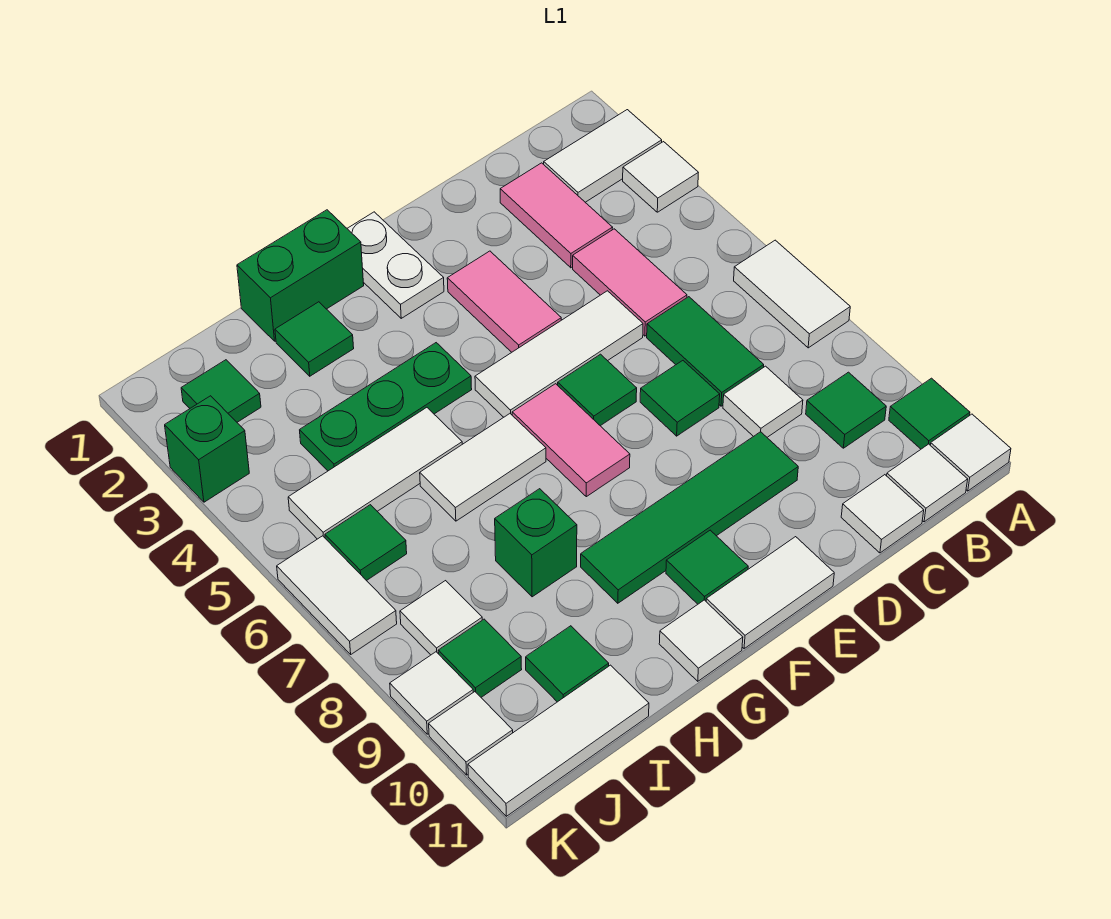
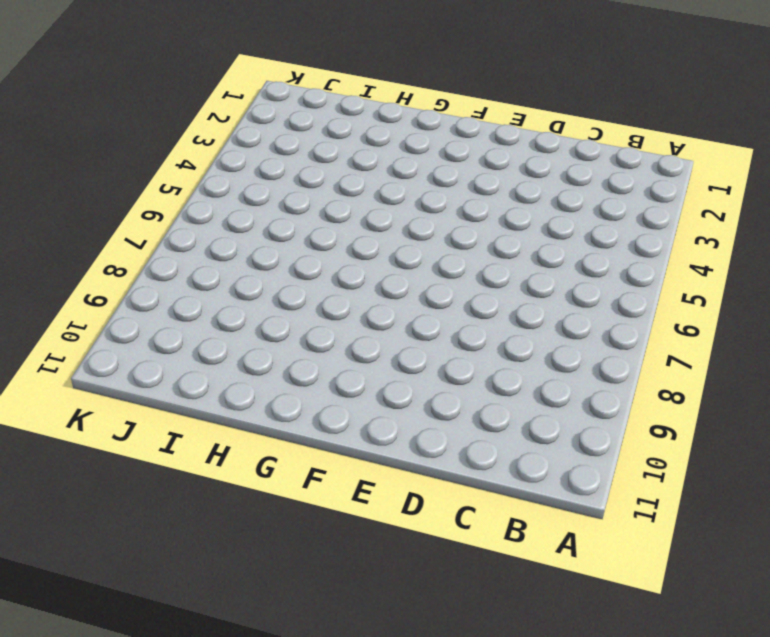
none -> white 1x2 tile [544,110,662,202]
none -> white 1x1 tile [623,142,698,212]
none -> white 1x2 tile [734,240,850,348]
none -> green 1x1 tile [889,378,970,449]

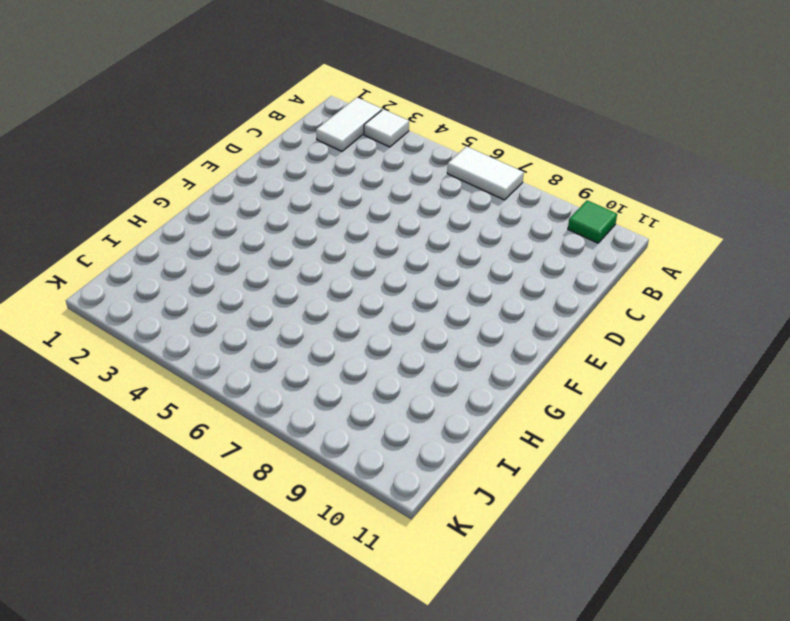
none -> white 1x1 tile [930,414,1011,491]
none -> green 1x1 tile [806,372,886,448]
none -> white 1x1 tile [887,444,968,522]
none -> pink 1x2 tile [500,163,613,268]

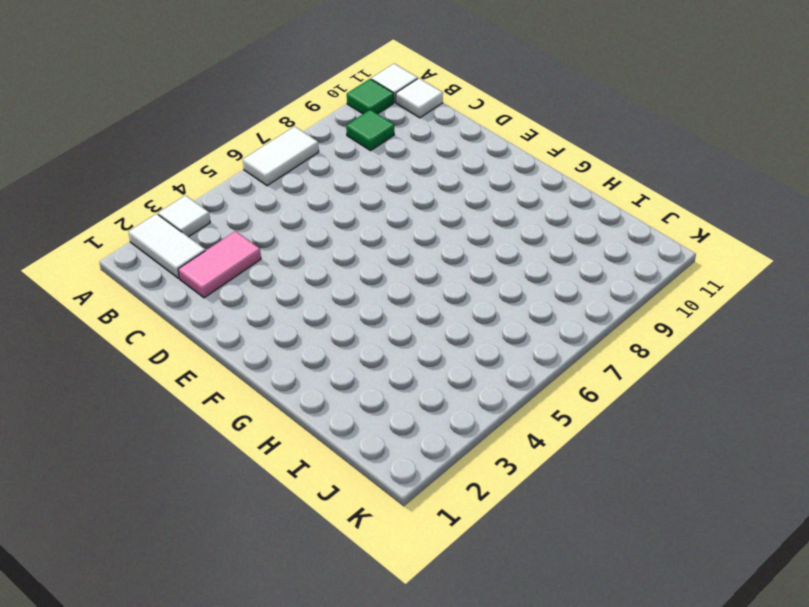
none -> pink 1x2 tile [573,229,687,336]
none -> green 1x2 tile [647,297,764,406]
none -> white 1x1 tile [723,366,803,437]
none -> white 1x1 tile [841,475,924,553]

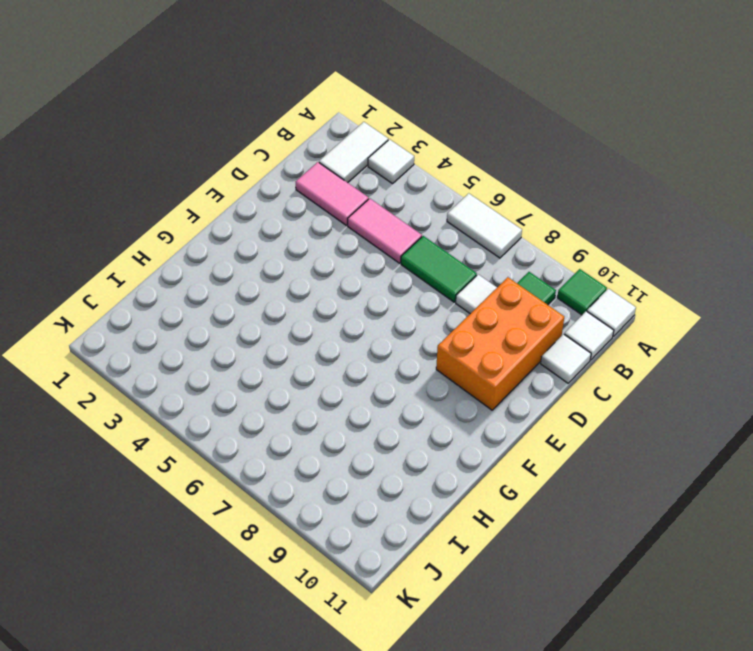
orange 2x3 brick [436,277,564,410] -> green 1x4 tile [581,432,798,603]
none -> white 1x3 tile [475,291,643,417]
none -> green 1x1 tile [640,361,720,436]
none -> pink 1x2 tile [447,251,561,352]
none -> green 1x1 tile [558,354,637,426]

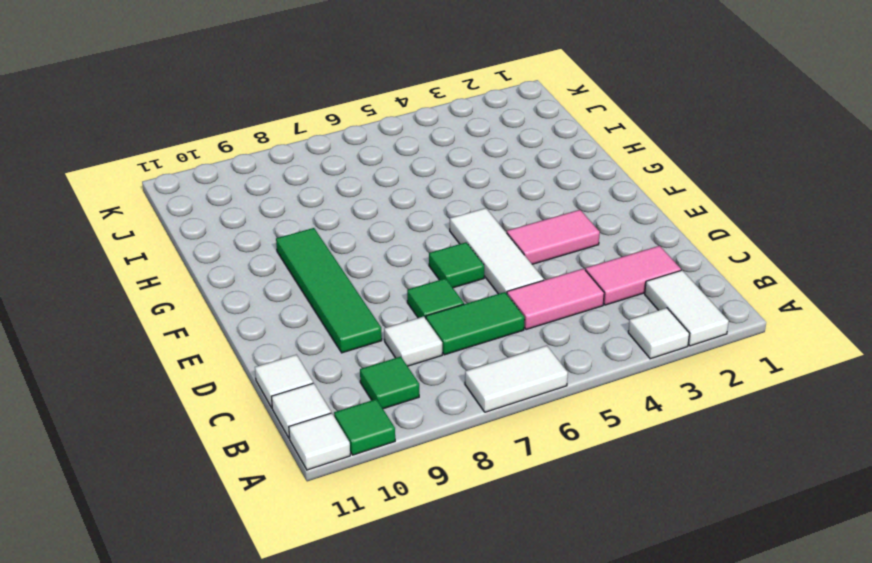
none -> white 1x2 tile [706,537,834,649]
none -> white 1x2 plate [347,212,444,318]
none -> pink 1x2 tile [512,384,630,497]
none -> green 1x1 tile [666,530,748,604]

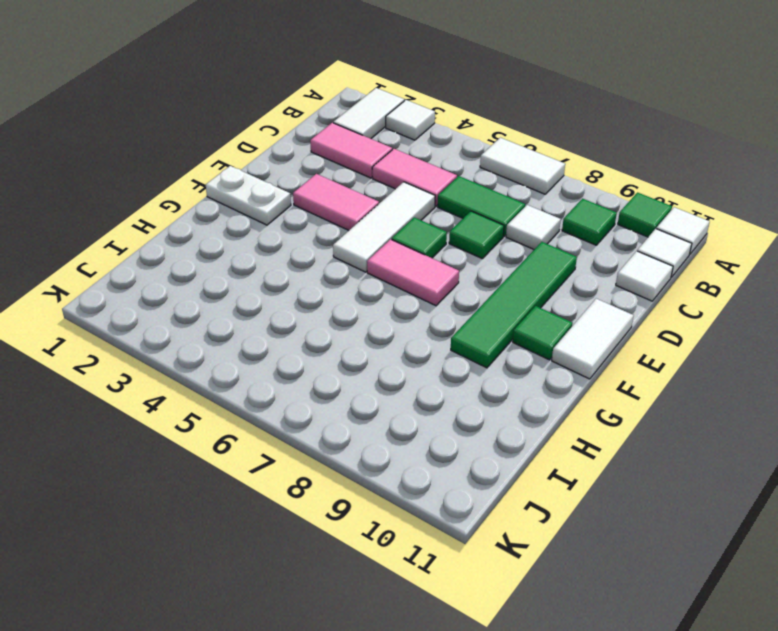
none -> green 1x2 brick [237,210,364,341]
none -> green 1x3 plate [300,343,472,471]
none -> white 1x2 tile [420,414,546,521]
none -> white 1x1 tile [659,600,743,681]

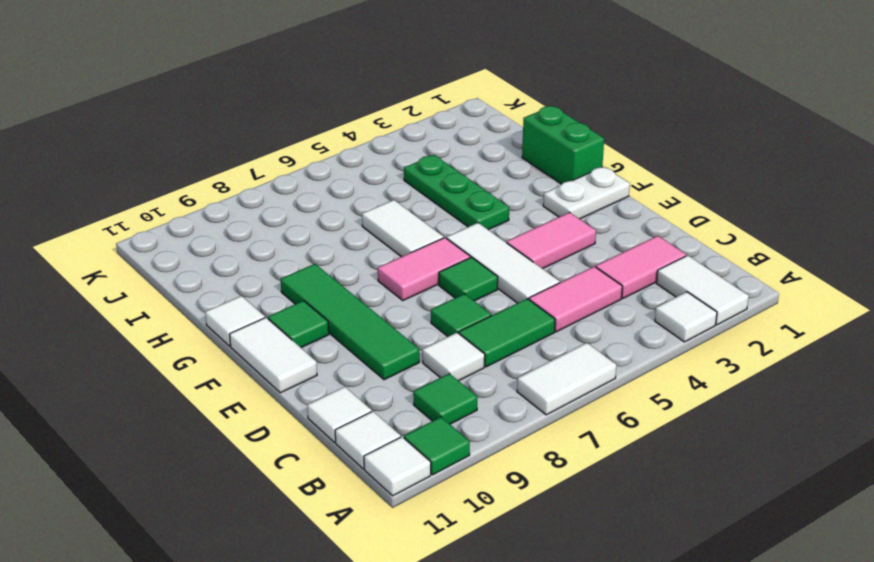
none -> green 1x1 tile [275,302,354,376]
none -> white 1x3 tile [288,408,462,539]
none -> green 1x1 brick [495,489,577,597]
none -> green 1x1 tile [526,626,609,702]

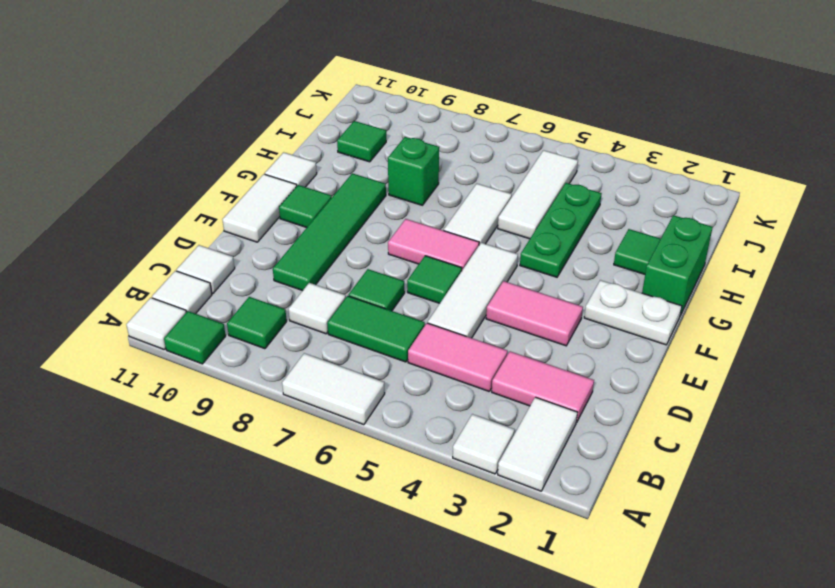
none -> white 1x3 tile [468,665,649,816]
none -> green 1x1 tile [181,360,261,422]
none -> green 1x1 tile [325,505,407,581]
none -> white 1x1 tile [400,581,482,655]

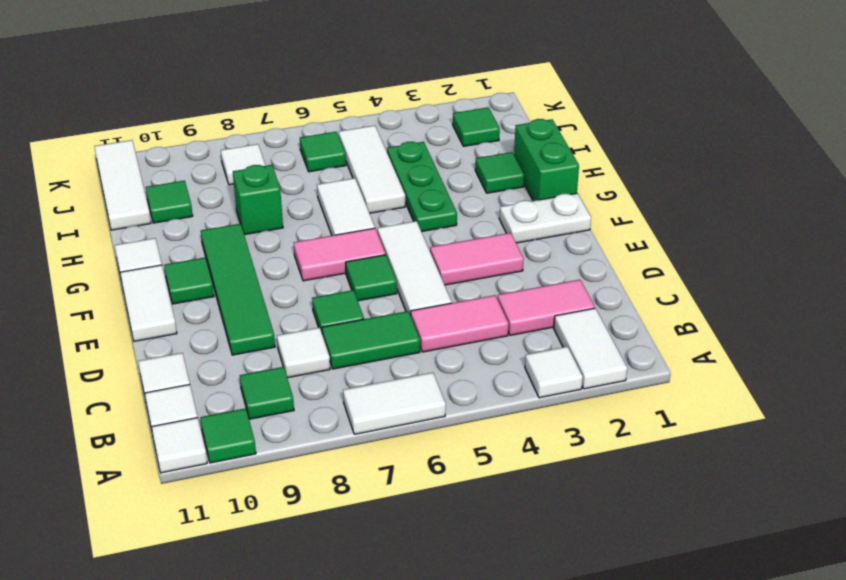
none -> green 1x1 tile [438,619,522,697]
none -> green 1x1 brick [165,396,249,502]
none -> white 1x2 tile [277,536,397,654]
none -> white 1x1 tile [390,652,473,734]

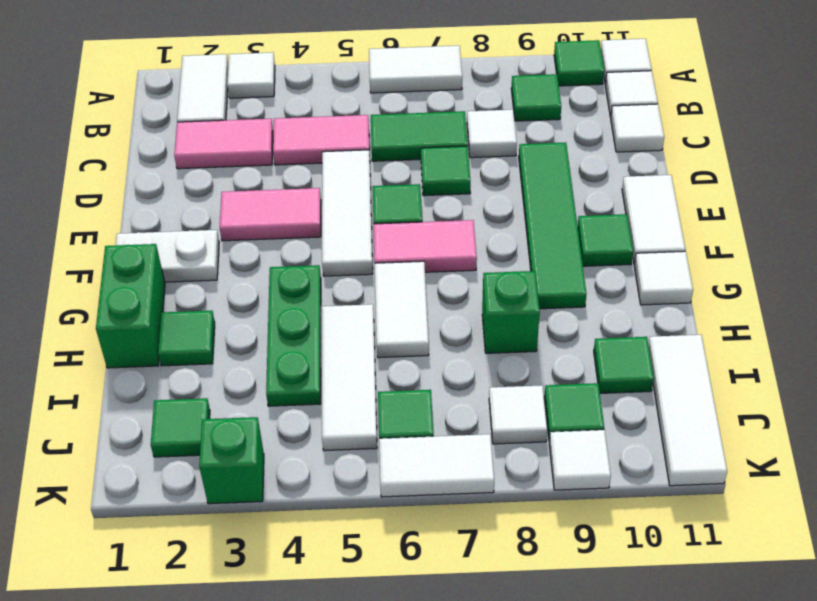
none -> white 1x1 tile [429,692,513,775]

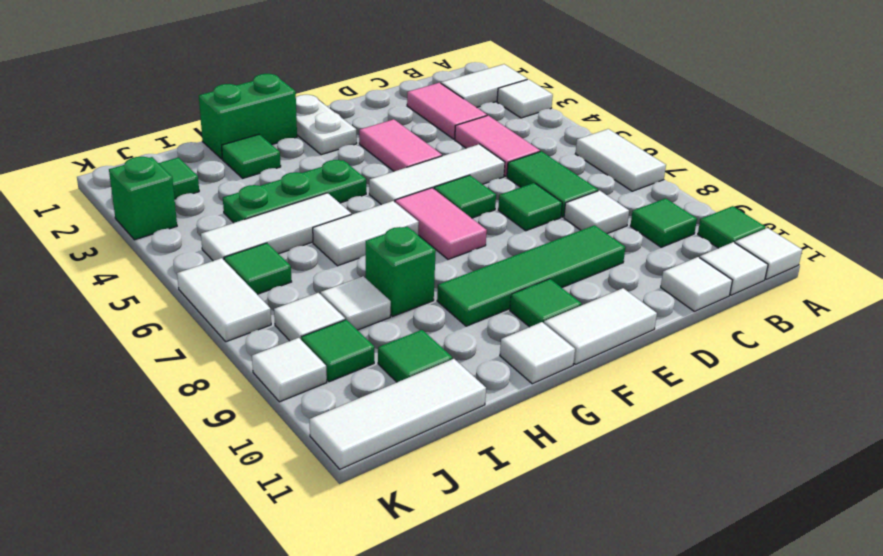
white 1x1 tile [321,276,391,330] -> white 1x1 tile moved to [429,692,513,775]

